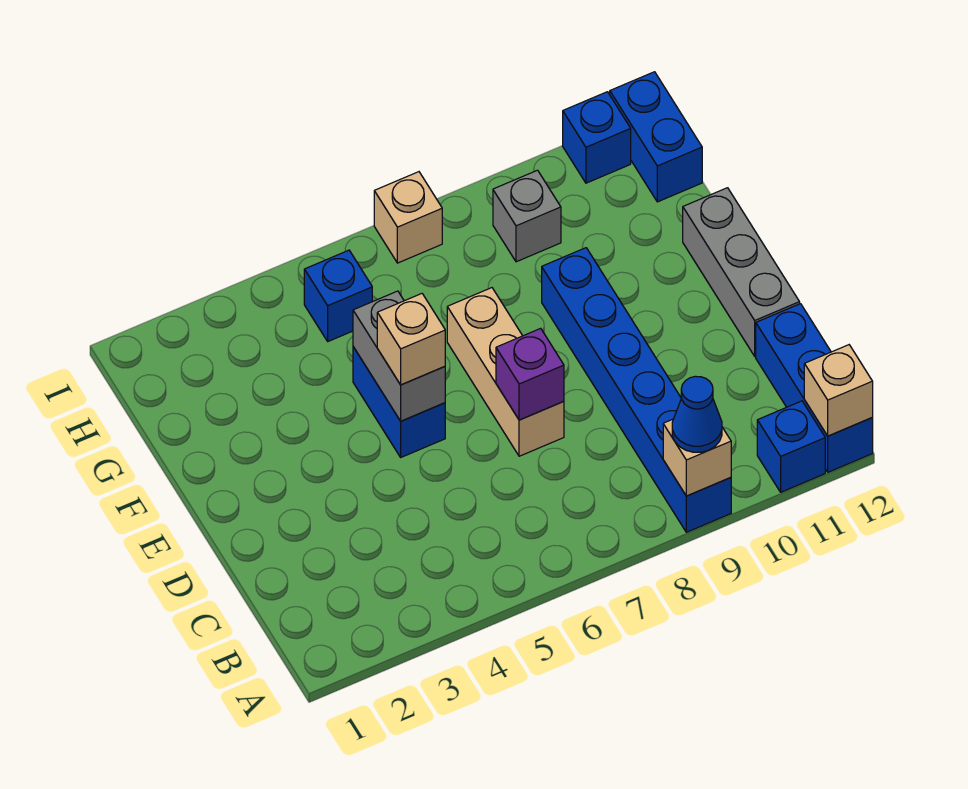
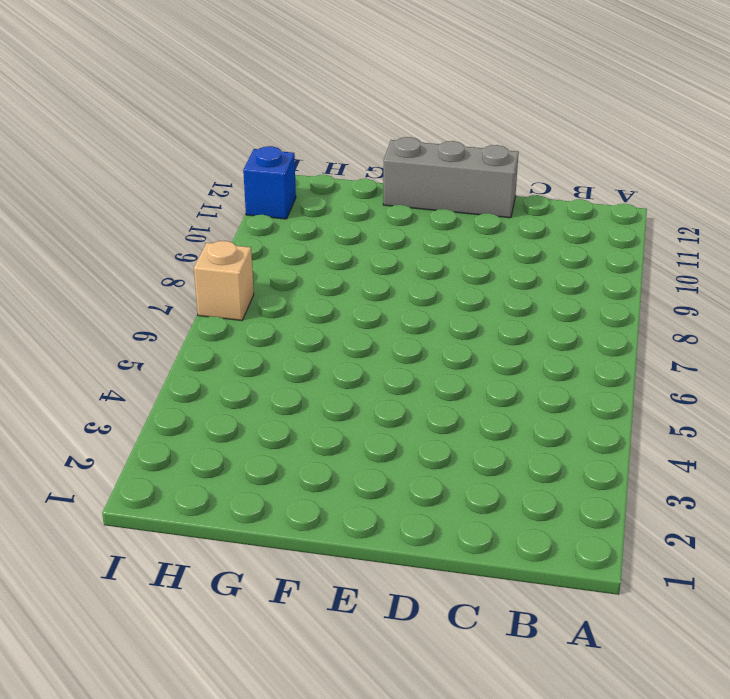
none -> blue 1x6 brick [542,248,731,532]
none -> blue 1x1 brick [757,401,825,492]
none -> blue 1x3 brick [756,304,873,472]

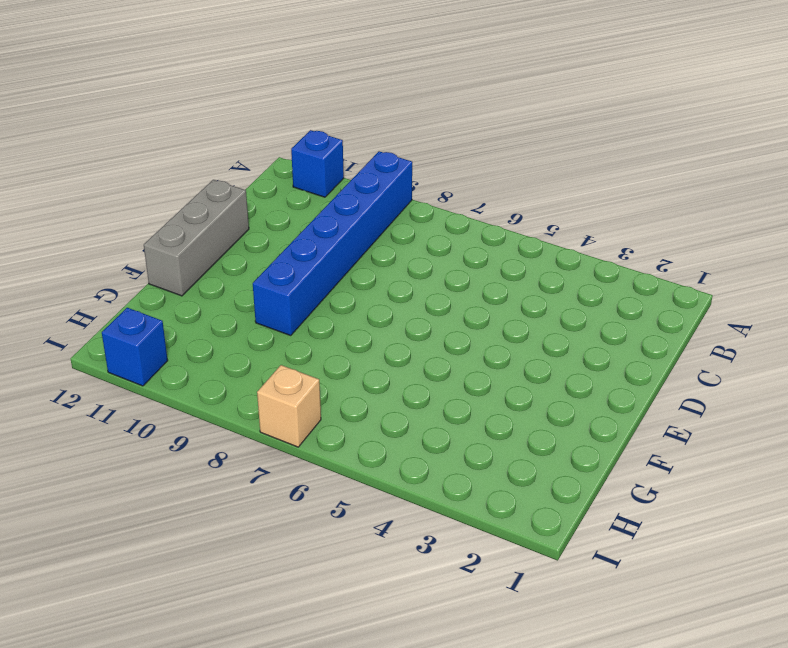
none -> blue 1x3 brick [756,304,873,472]
none -> tan 1x3 brick [447,288,564,456]
none -> blue 1x2 brick [353,347,445,457]

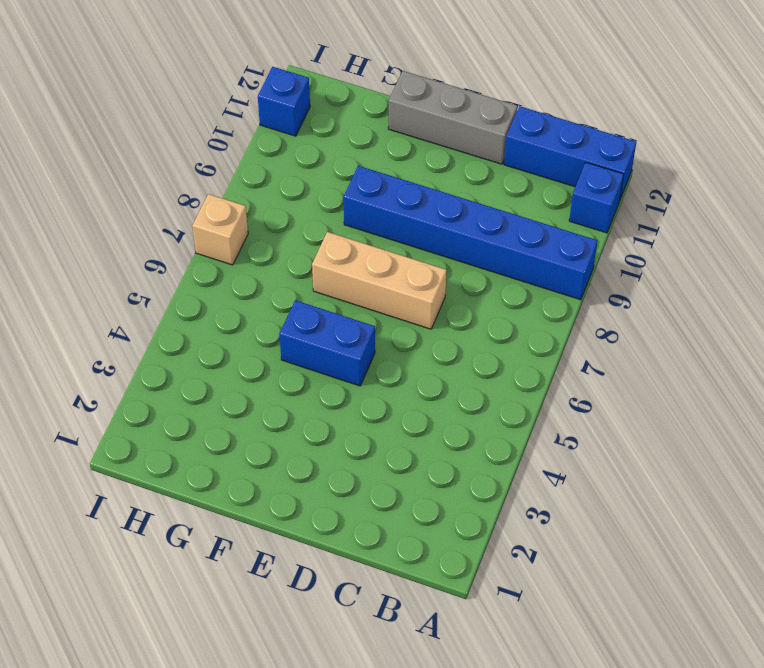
none -> blue 1x1 brick [304,250,372,341]
none -> grey 1x1 brick [493,170,561,262]
none -> blue 1x2 brick [610,72,702,202]

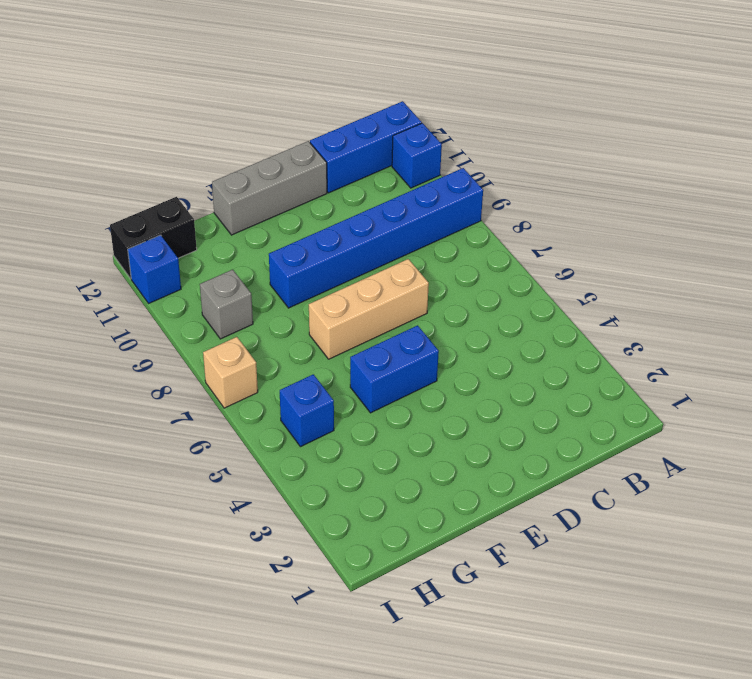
black 1x2 brick [110,197,197,279] -> blue 1x2 brick [610,72,702,202]
none -> tan 1x1 brick [663,419,731,496]
none -> tan 1x1 brick [804,345,873,436]
none -> purple 1x1 brick [496,328,564,420]

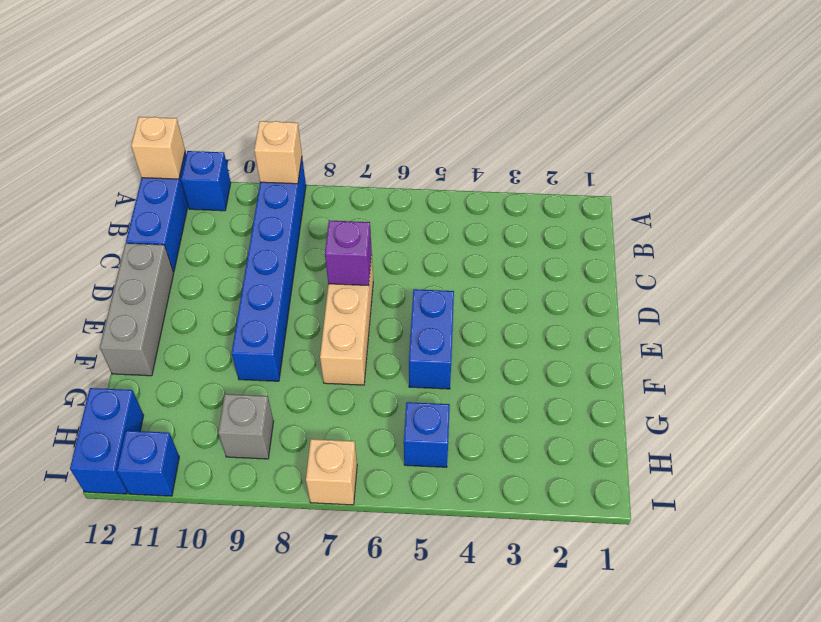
none -> grey 1x2 brick [353,291,445,421]
none -> blue 1x1 cone [672,376,722,452]
none -> tan 1x1 brick [377,294,445,385]

